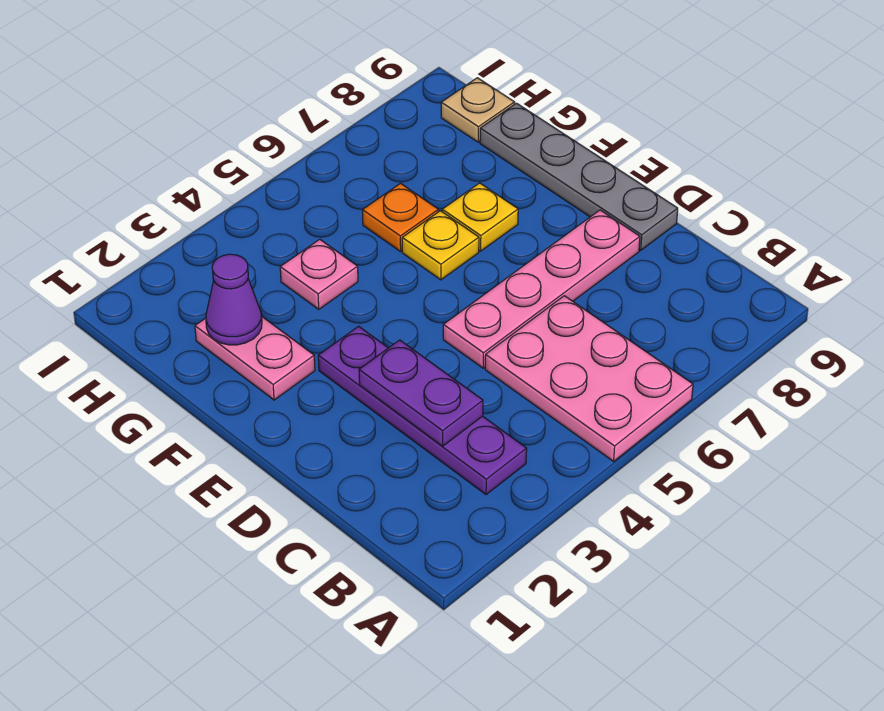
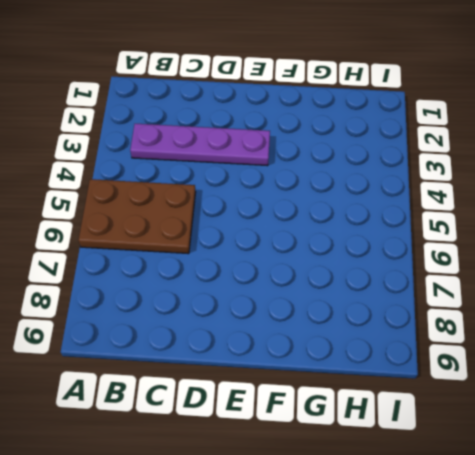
brown 2x3 plate [78,179,196,254] -> pink 2x3 plate [485,296,693,461]
none -> pink 1x4 plate [443,210,640,368]
none -> grey 1x4 plate [480,103,678,250]
none -> pink 1x2 plate [195,317,315,400]

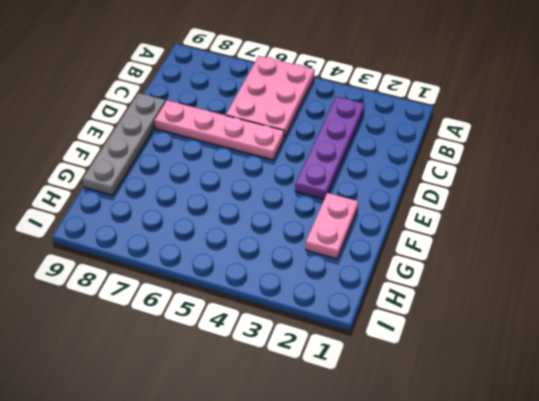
none -> yellow 1x1 plate [402,211,479,280]
none -> yellow 1x1 plate [442,183,518,251]
none -> pink 1x1 plate [280,239,358,309]

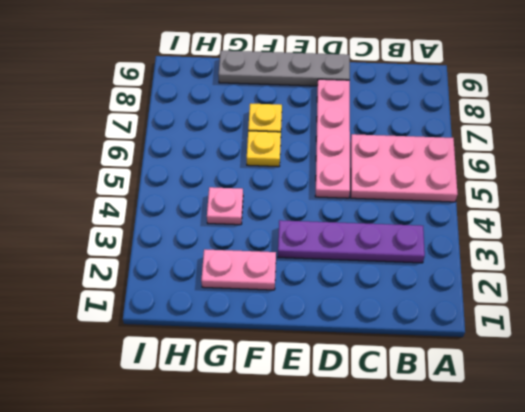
none -> orange 1x1 plate [362,183,438,251]
none -> tan 1x1 plate [441,78,515,142]
none -> purple 1x2 plate [359,340,483,446]

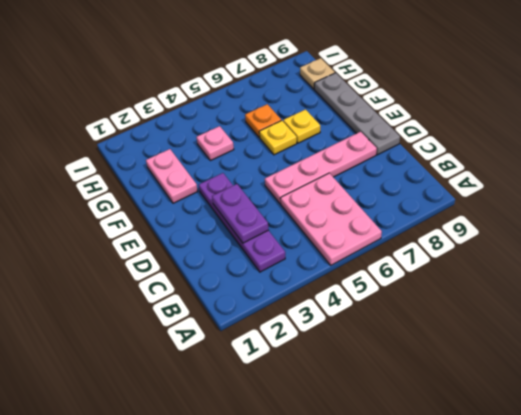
none -> purple 1x1 cone [206,254,262,345]

